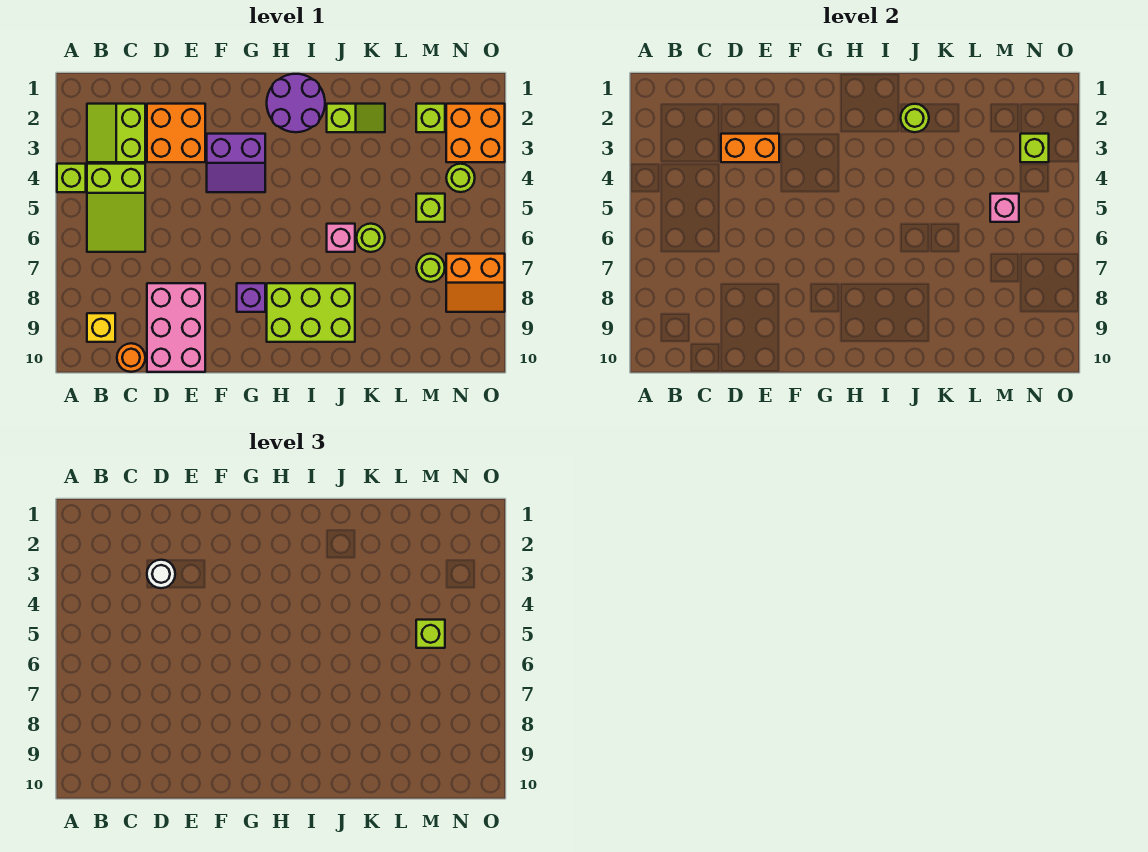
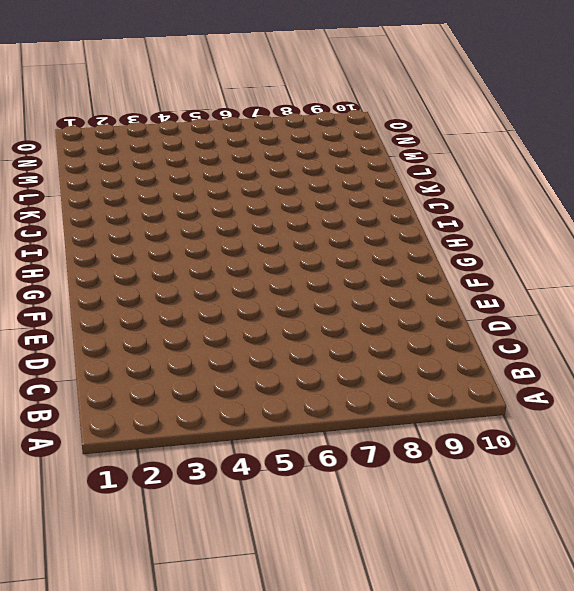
none -> lime 1x1 brick [57,164,86,192]
none -> lime 2x2 slope [87,104,145,162]
none -> lime 2x3 slope [87,164,145,252]

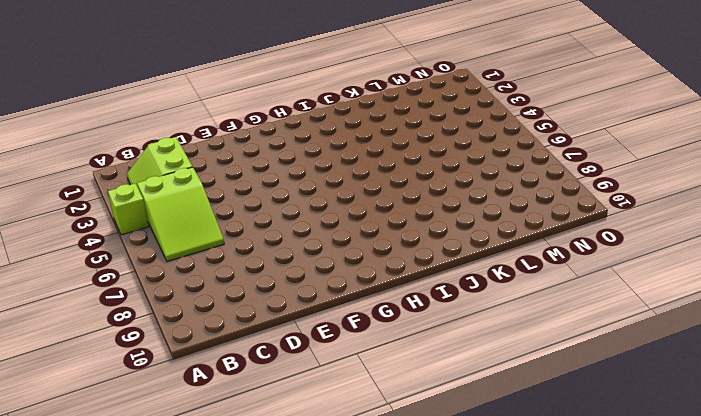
none -> yellow 1x1 brick [87,313,115,342]
none -> orange 1x1 round brick [117,343,145,372]
none -> orange 2x2 brick [147,104,205,162]

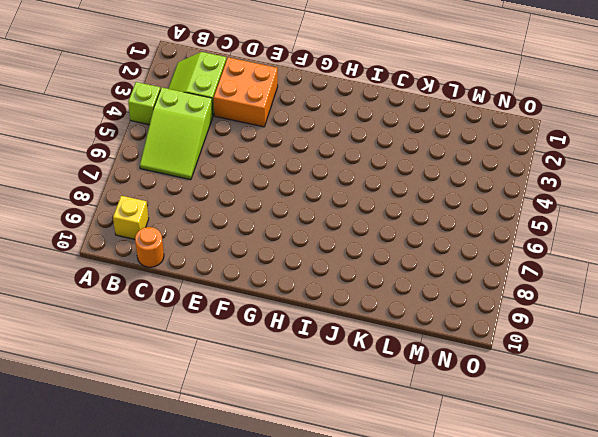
none -> pink 2x3 brick [147,283,205,372]
none -> purple 2x2 slope [207,134,265,192]
none -> purple 1x1 brick [237,283,265,312]

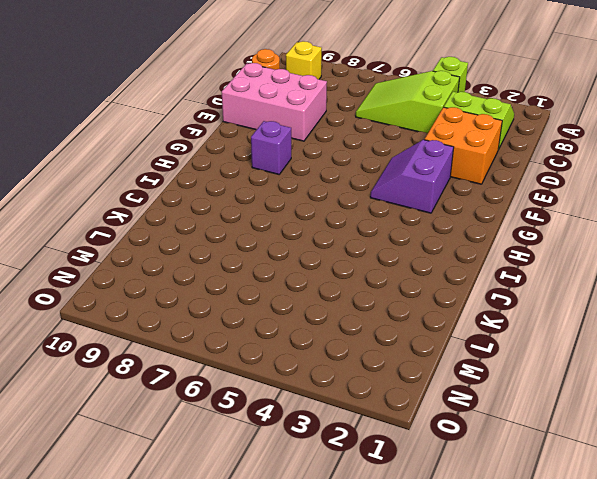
none -> purple 2x2 round brick [267,74,325,132]
none -> lime 2x3 brick [267,283,355,342]
none -> lime 1x2 slope [327,104,385,132]

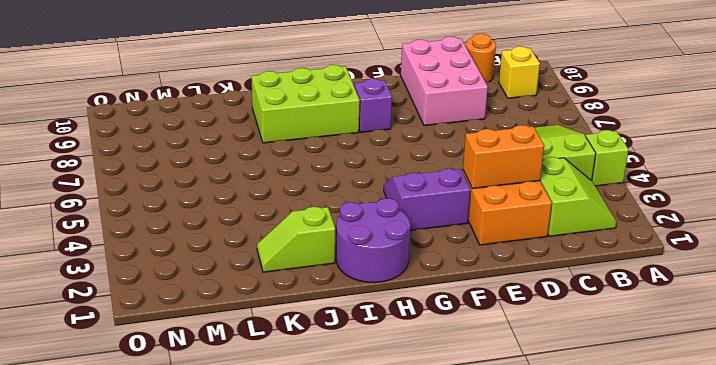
none -> pink 1x1 brick [327,224,355,252]
none -> lime 1x1 round brick [357,224,385,252]
none -> lime 1x1 brick [416,104,445,132]

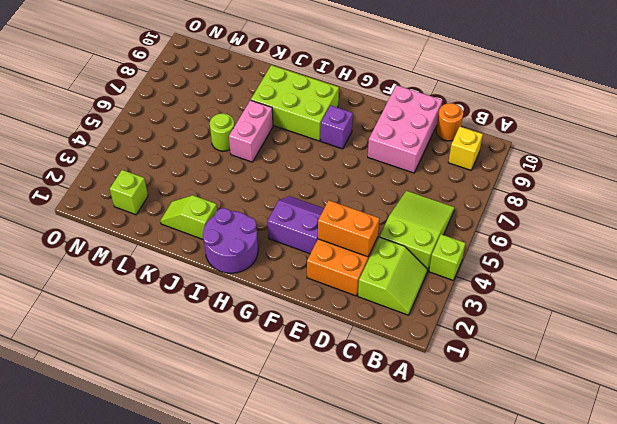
pink 1x2 brick [229,100,273,162] -> pink 1x1 brick [327,224,355,252]
none -> lime 1x1 brick [416,194,445,222]
none -> lime 1x1 round brick [416,254,445,282]
none -> orange 2x2 brick [446,104,505,162]

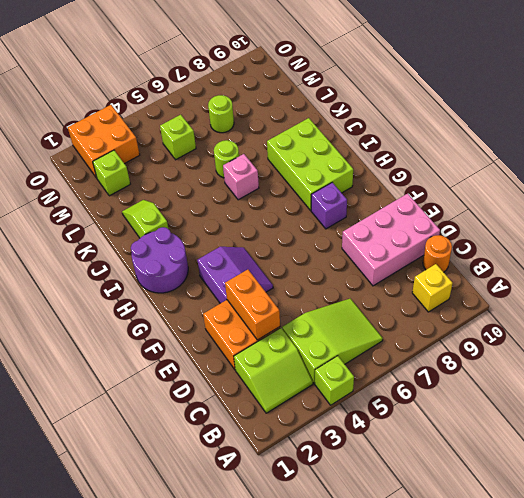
none -> lime 1x1 round brick [446,164,475,192]
none -> orange 2x2 slope [446,254,505,312]
none -> lime 1x1 round brick [901,104,929,132]

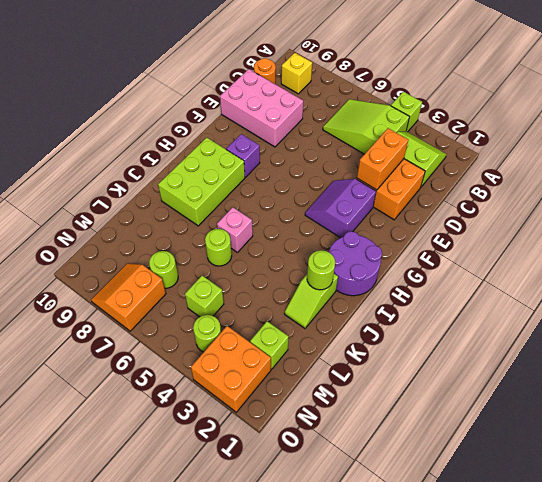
none -> pink 1x1 brick [990,194,1019,222]
none -> lime 1x1 brick [1020,134,1049,162]
none -> white 1x1 round brick [147,560,175,588]

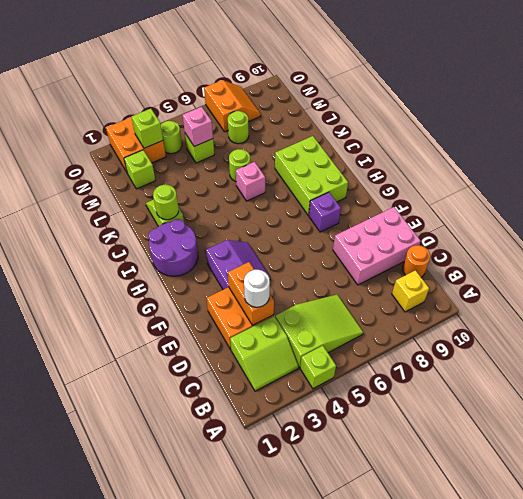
none -> lime 1x1 brick [416,620,445,648]

